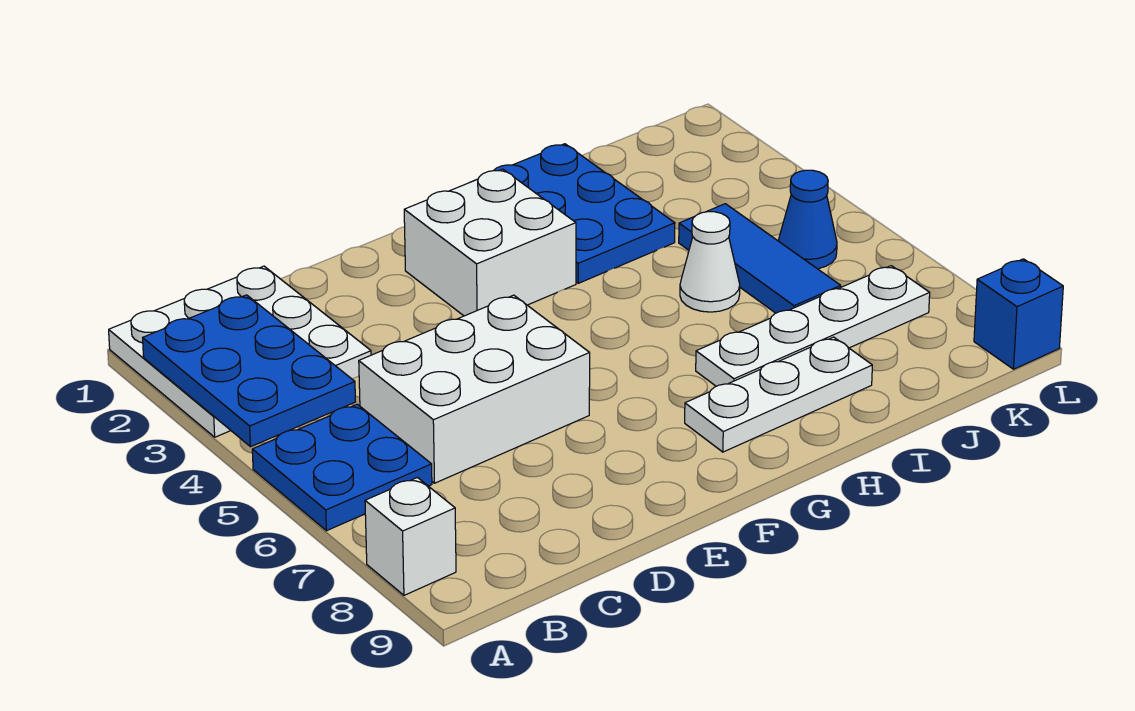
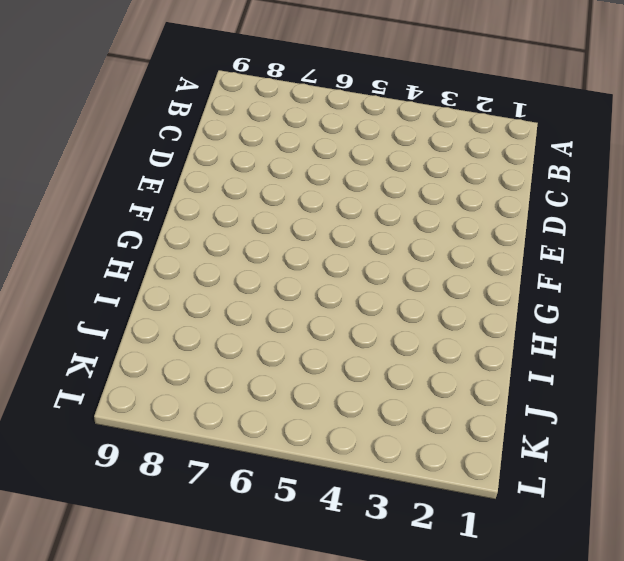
none -> white 3x3 plate [109,266,371,437]
none -> blue 2x2 plate [252,404,432,531]
none -> white 1x1 brick [365,478,456,595]

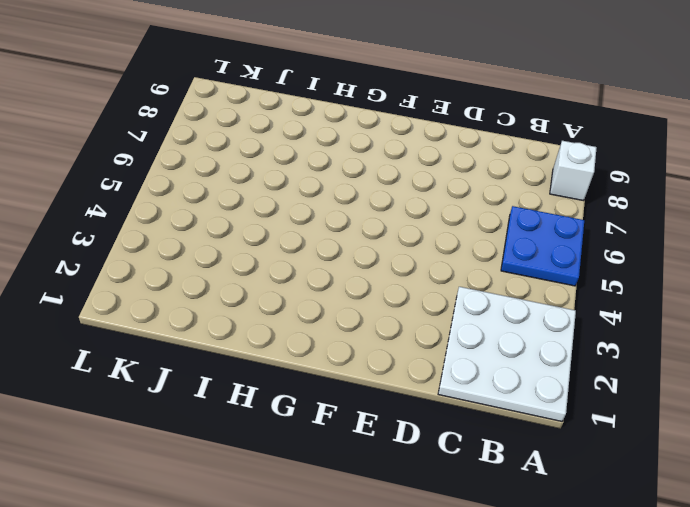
none -> white 2x3 brick [359,295,590,483]
none -> white 2x2 brick [404,169,576,316]
none -> white 1x3 plate [685,337,872,452]

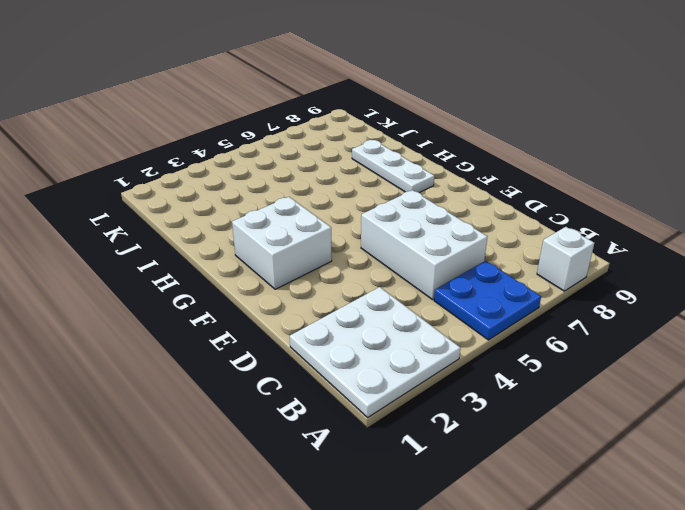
none -> blue 2x3 plate [494,144,675,283]
none -> white 1x4 plate [696,266,930,386]
none -> white 1x1 cone [680,212,740,312]

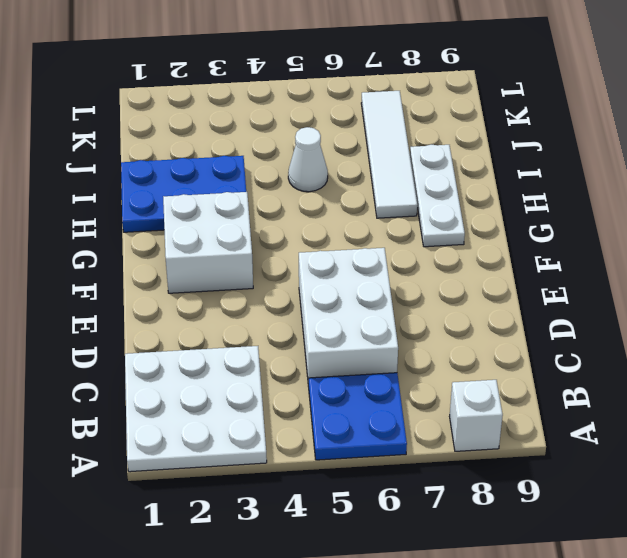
white 1x4 tile [361,91,417,218] -> white 1x4 plate [696,266,930,386]
none -> blue 1x3 tile [679,204,841,313]
none -> blue 1x1 cone [779,170,837,269]
none -> blue 1x1 brick [974,259,1063,369]

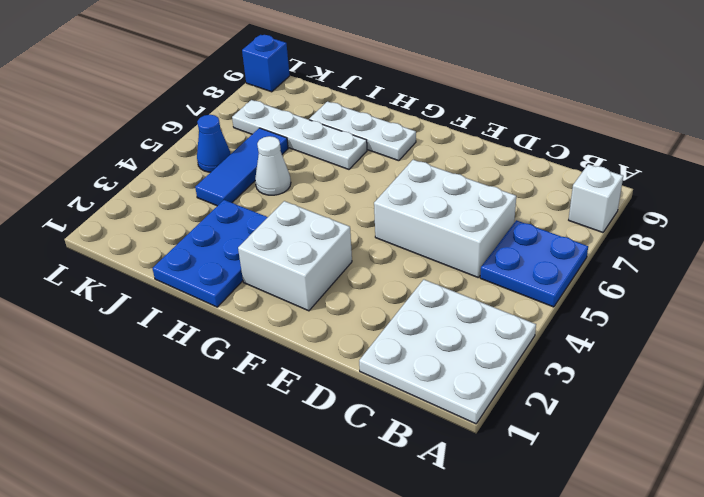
none -> blue 2x3 plate [143,295,355,447]

